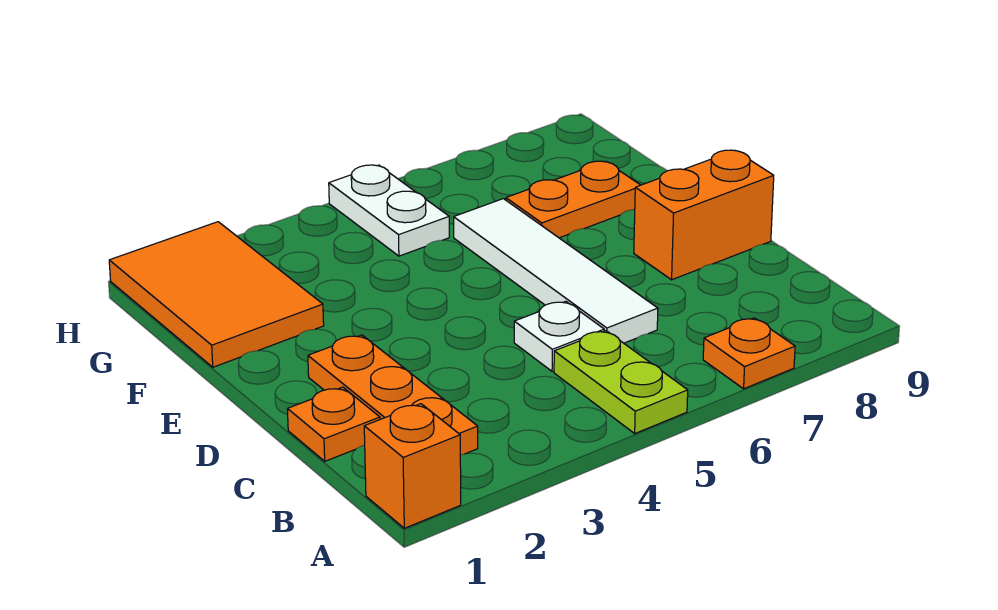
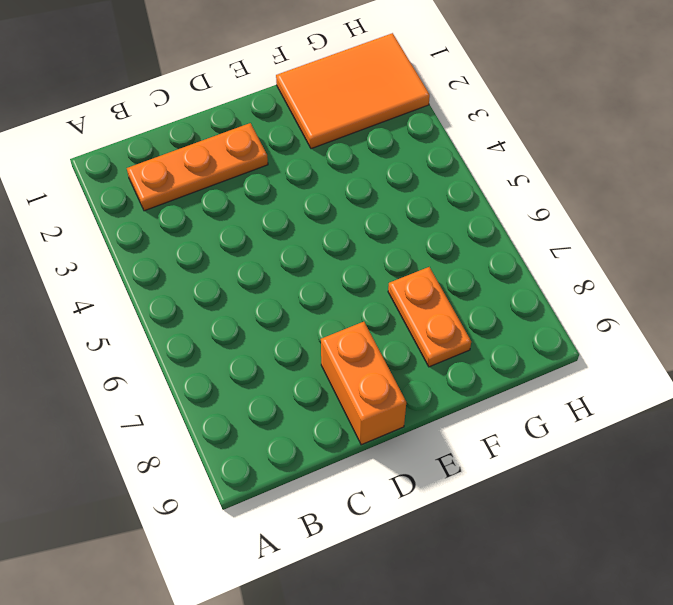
none -> orange 1x1 brick [364,404,461,528]
none -> lime 1x2 plate [554,331,688,433]

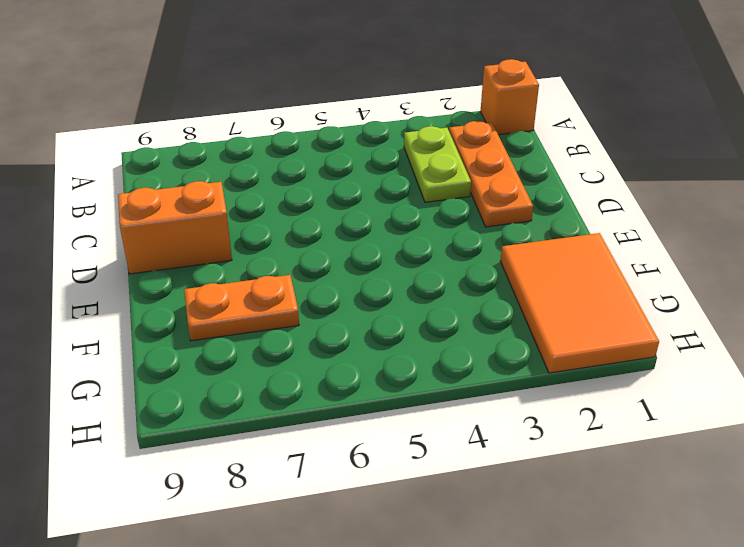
lime 1x2 plate [404,126,471,202] -> lime 1x2 plate moved to [554,331,688,433]
none -> orange 1x1 plate [703,318,795,389]
none -> orange 1x1 plate [287,387,380,461]

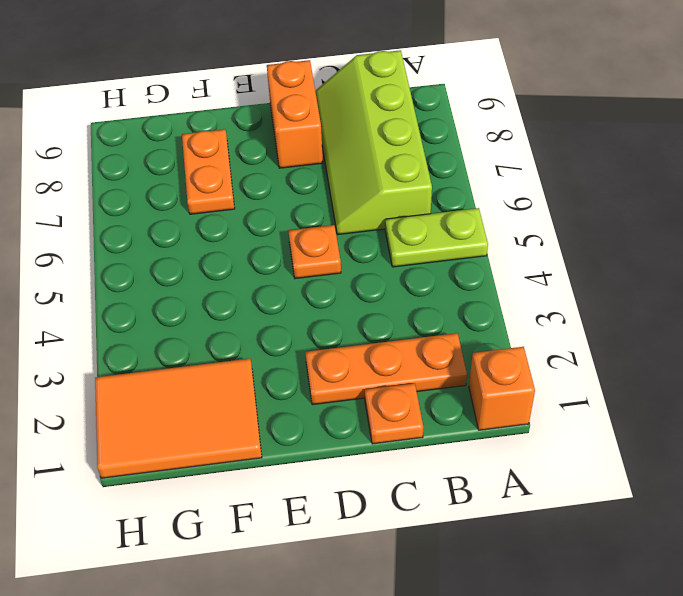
lime 2x4 slope [315,50,432,235] -> white 1x4 tile [454,199,658,343]
orange 1x1 plate [289,225,341,279] -> orange 1x1 plate moved to [703,318,795,389]
none -> white 1x1 plate [514,301,604,371]
none -> white 1x2 plate [329,165,449,256]

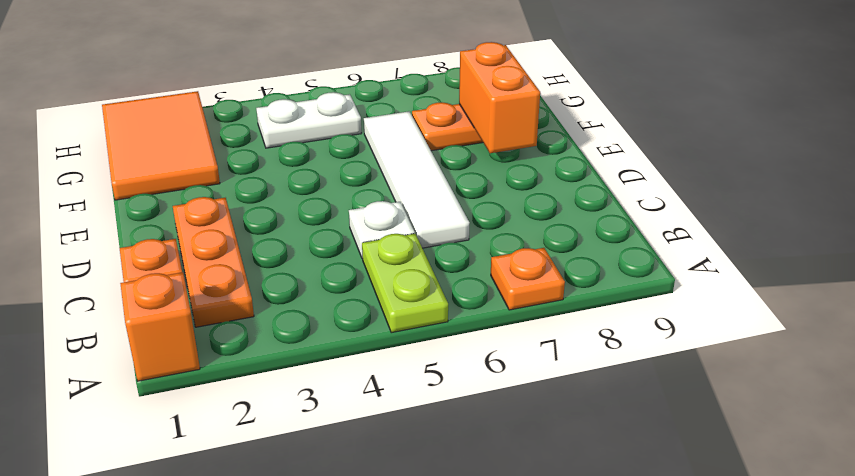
orange 1x2 brick [459,42,540,153] -> orange 1x2 brick turned to [634,150,774,280]
white 1x2 plate [256,92,361,148] -> white 1x2 plate turned to [329,165,449,256]

